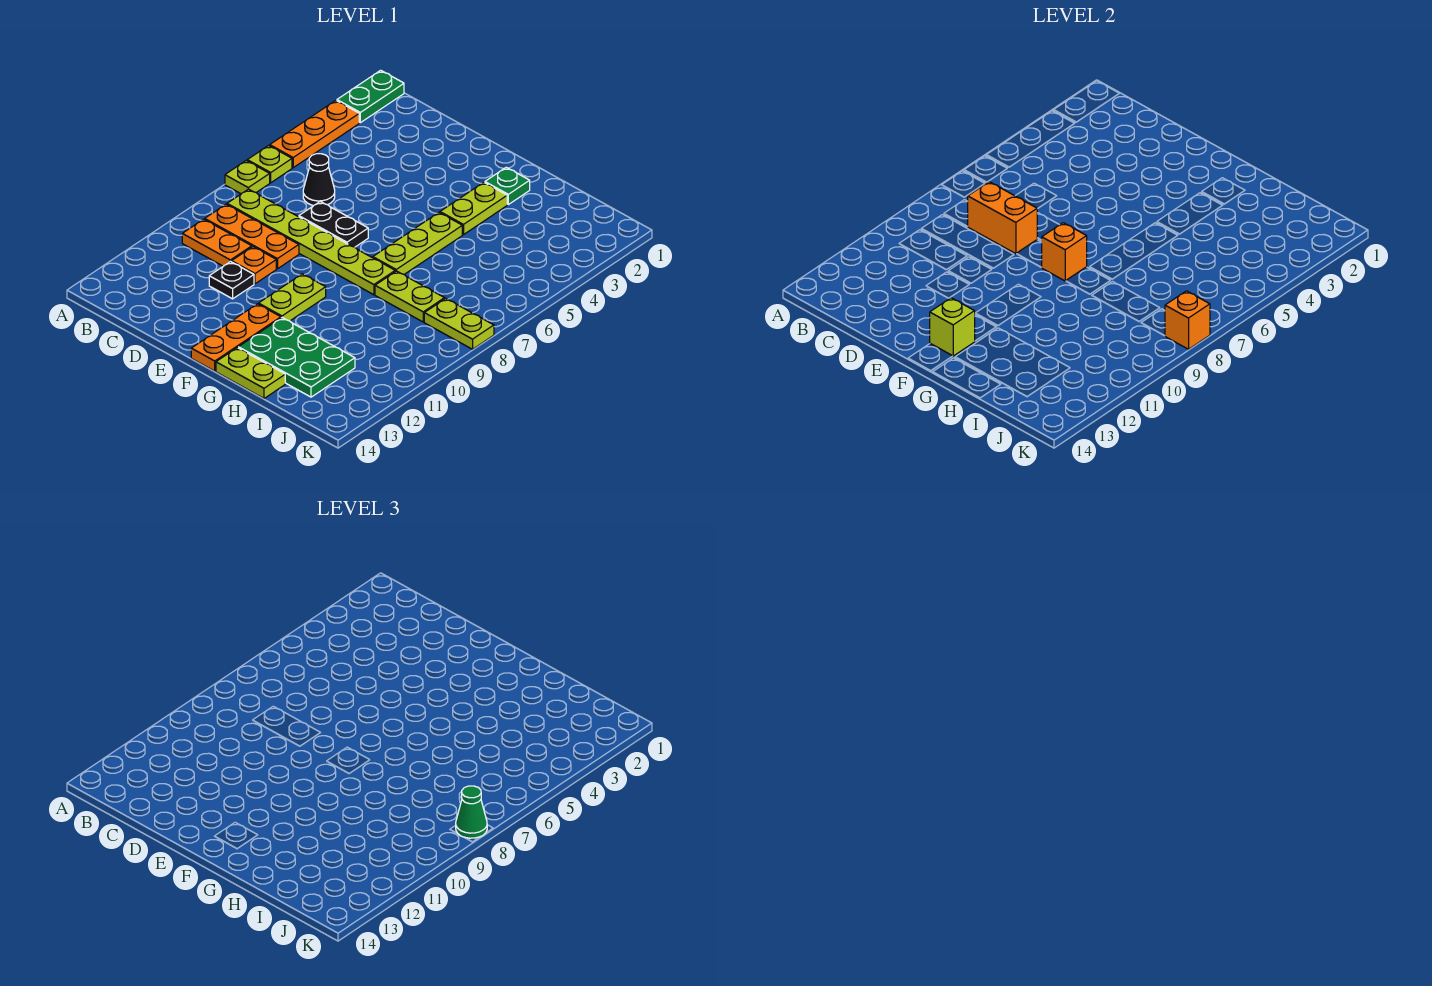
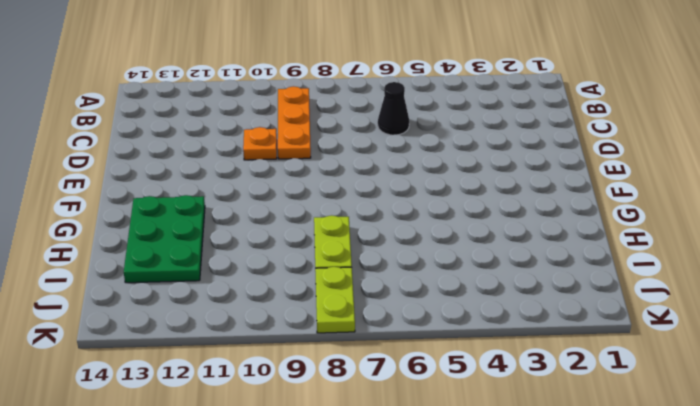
none -> green 1x2 plate [337,70,404,123]
none -> orange 1x3 plate [270,101,359,168]
none -> lime 1x1 plate [247,145,292,183]

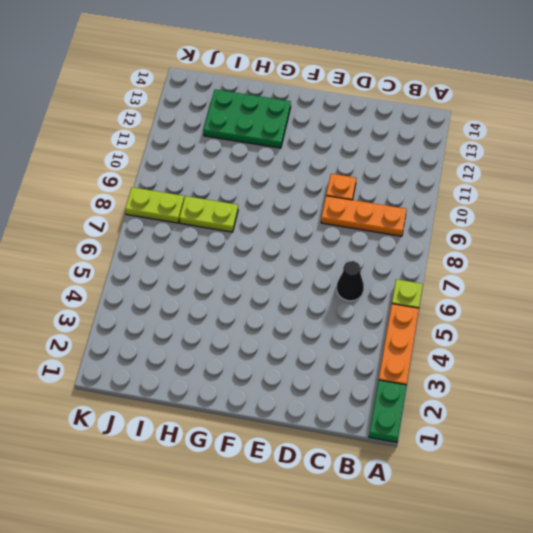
none -> lime 1x1 plate [225,161,270,194]
none -> lime 1x6 plate [227,189,395,295]
none -> orange 1x2 plate [182,219,252,266]

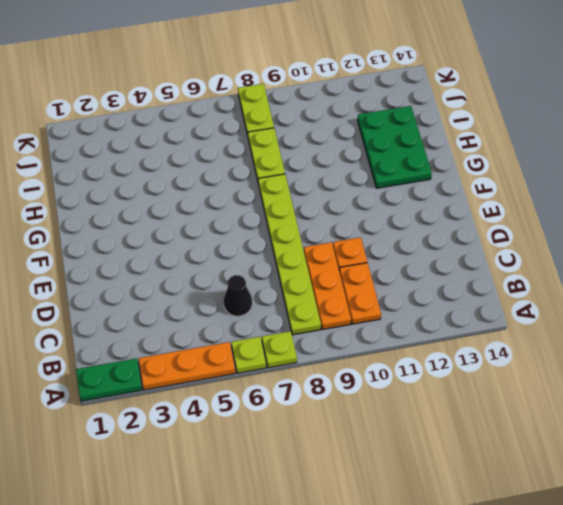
none -> black 1x2 plate [299,202,368,247]
none -> black 1x1 plate [209,261,254,299]
none -> lime 1x2 plate [259,274,326,321]

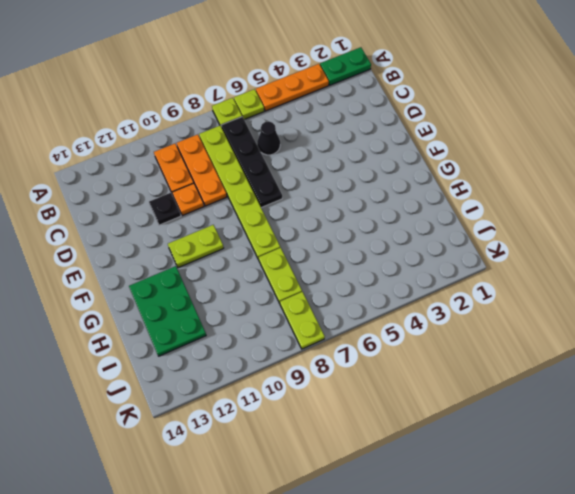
black 1x4 plate [221,117,282,208] -> black 1x2 plate [299,202,368,247]
none -> orange 1x3 plate [191,304,281,371]
none -> green 1x1 plate [485,167,530,204]
none -> lime 1x2 plate [440,182,507,235]

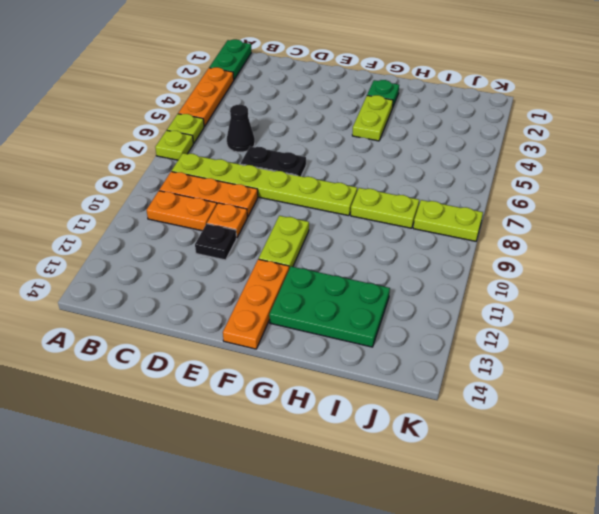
none -> lime 1x3 plate [373,213,462,274]
none -> lime 1x2 plate [216,348,285,398]
none -> orange 1x2 brick [967,182,1037,254]

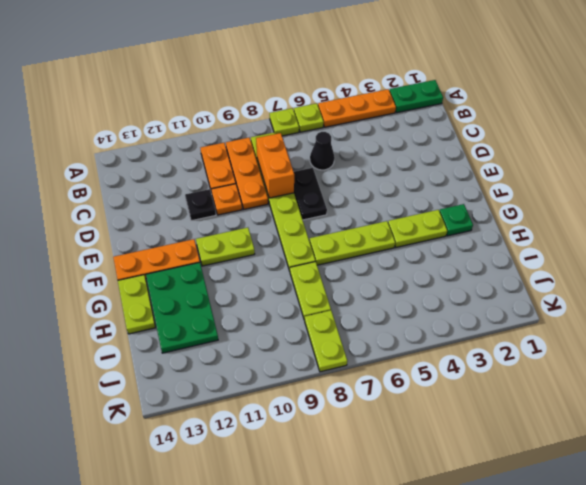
none -> orange 1x1 brick [1041,223,1087,281]
none -> lime 1x1 brick [930,298,975,356]
none -> orange 1x1 brick [1165,291,1210,349]

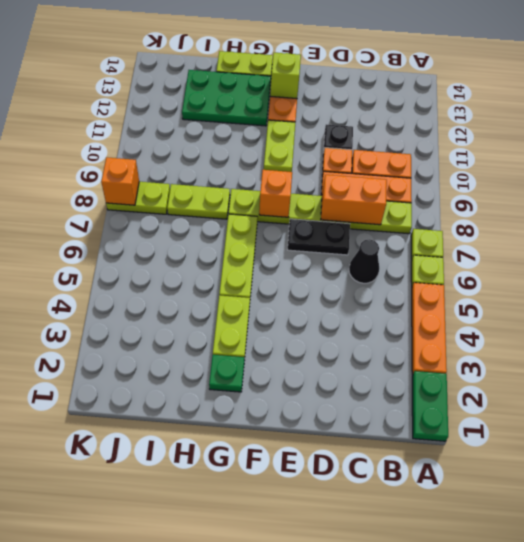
none -> green 1x1 cone [456,786,487,838]

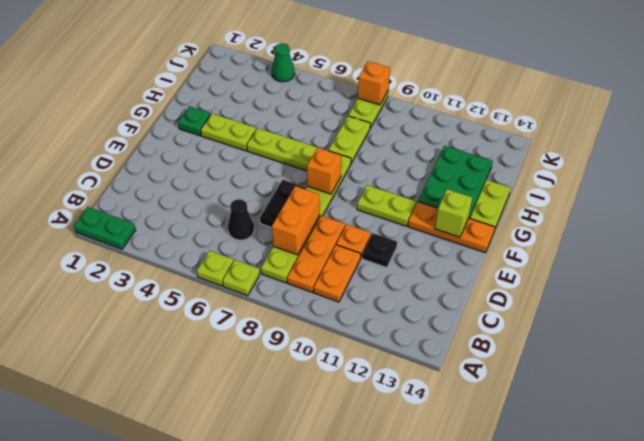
green 1x1 cone [272,43,295,82] -> green 1x1 cone moved to [456,786,487,838]
none -> orange 1x3 plate [270,101,359,168]

